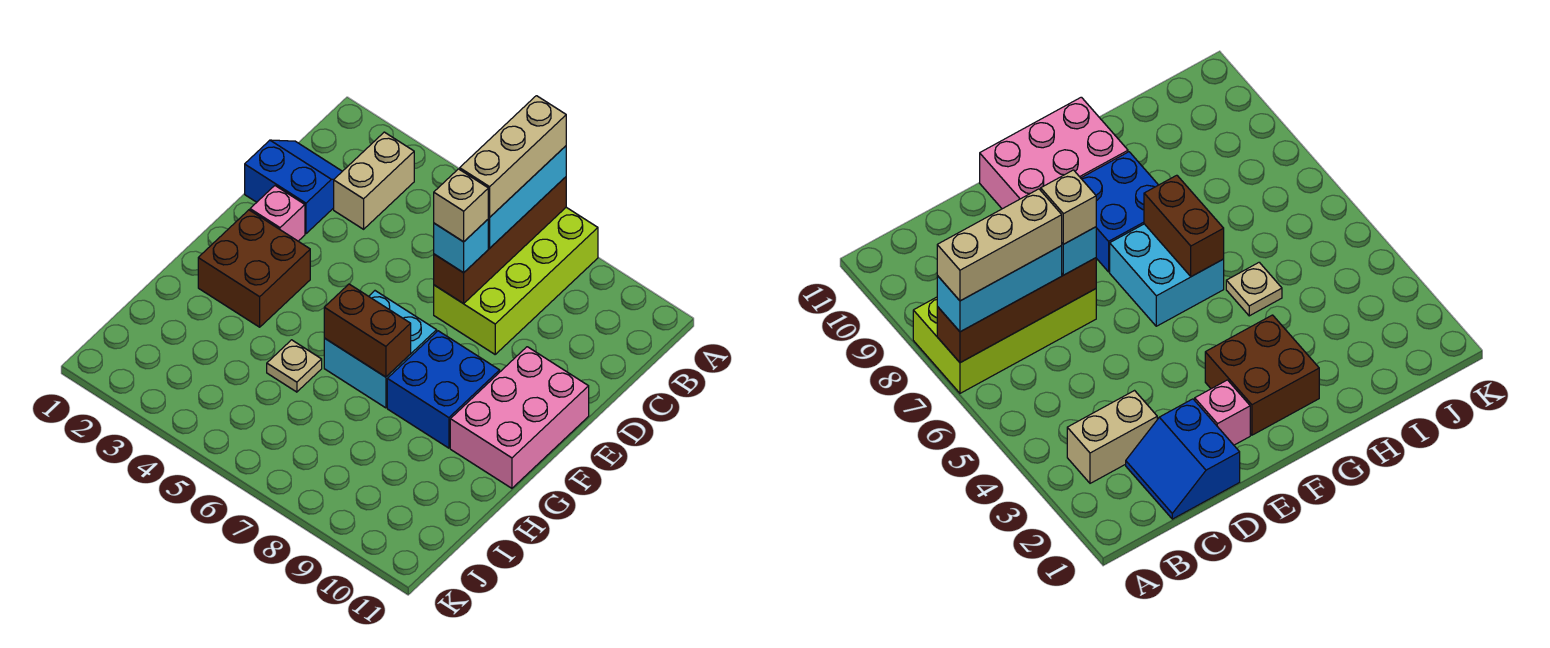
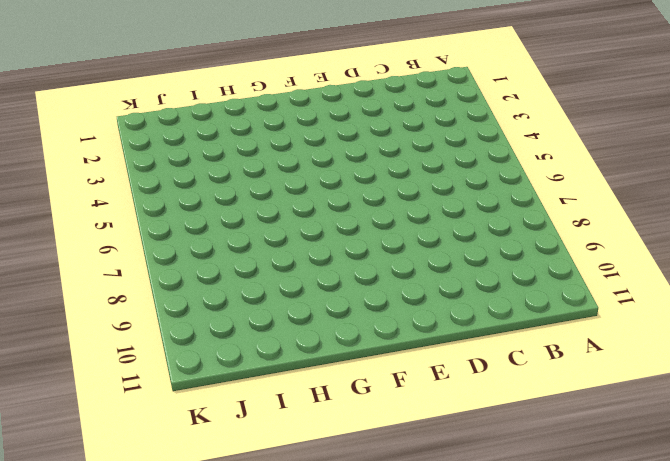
none -> lime 2x4 brick [434,207,598,354]
none -> tan 1x2 brick [334,132,414,229]
none -> blue 2x2 slope [245,140,342,234]

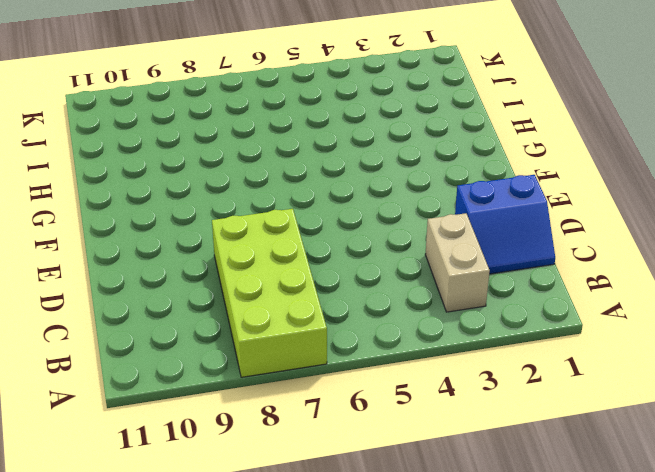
none -> pink 1x1 brick [250,186,305,241]
none -> pink 2x3 brick [450,347,589,488]
none -> brown 2x2 brick [198,210,310,327]

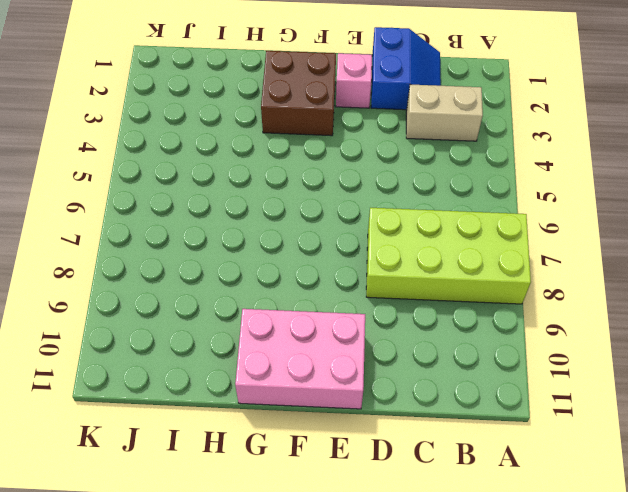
none -> cyan 2x2 brick [324,291,437,408]
none -> blue 2x2 brick [387,331,500,448]
none -> tan 1x1 plate [267,340,322,392]

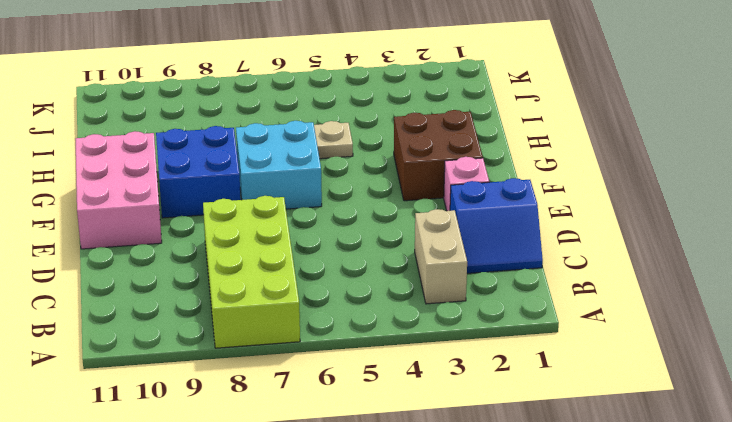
none -> brown 1x4 brick [434,177,566,304]
none -> brown 1x2 brick [324,284,411,377]
none -> cyan 1x3 brick [488,146,566,248]

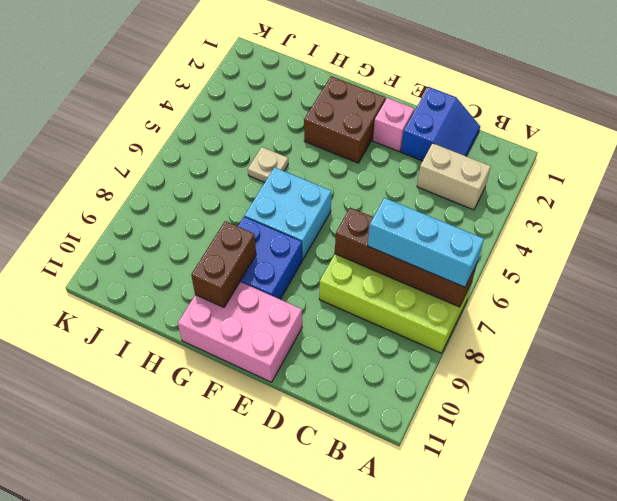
brown 1x2 brick [191,221,256,307] -> brown 1x2 brick moved to [324,284,411,377]
none -> cyan 1x1 brick [434,220,488,273]
none -> tan 1x3 brick [460,96,566,217]
none -> tan 1x1 brick [434,169,488,242]

